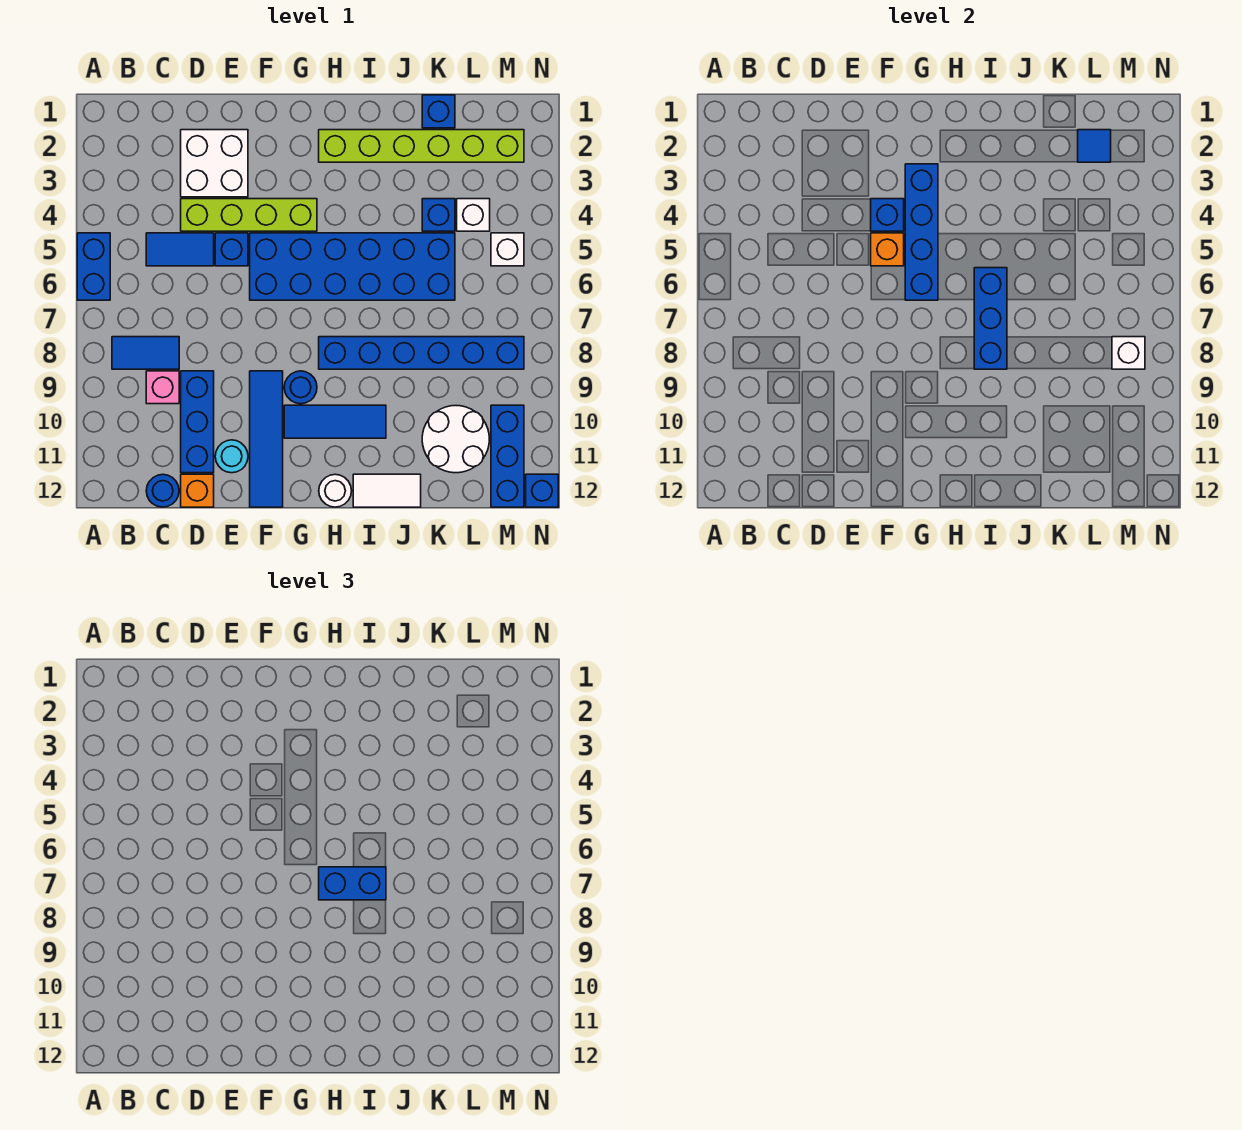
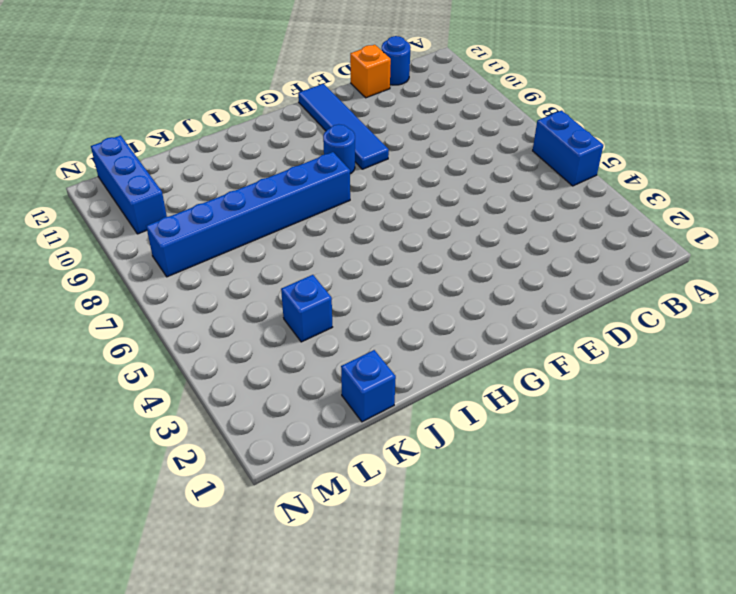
none -> blue 1x2 tile [112,337,179,369]
none -> blue 1x2 tile [146,233,214,266]
none -> pink 1x1 brick [146,371,179,404]
none -> white 2x2 brick [181,130,248,197]

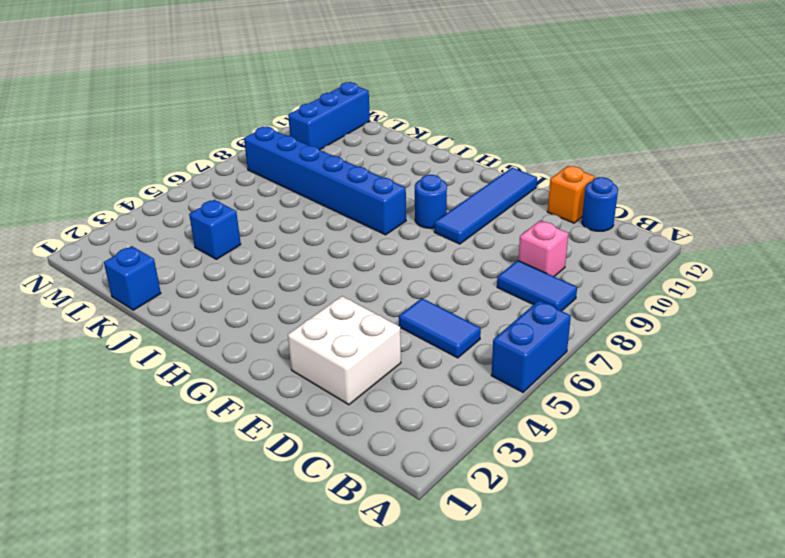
none -> lime 1x4 brick [181,199,317,231]
none -> blue 1x3 brick [181,371,214,473]
none -> blue 1x1 brick [215,233,248,266]
none -> cyan 1x1 round brick [215,440,248,473]

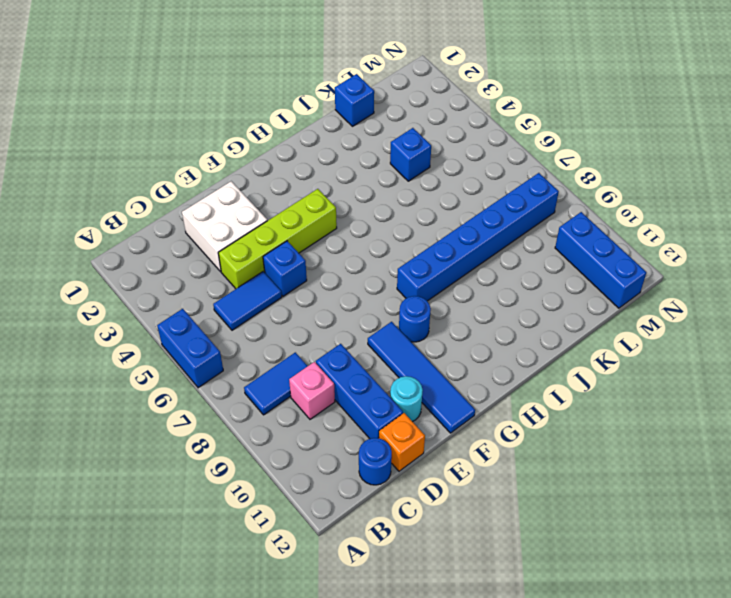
none -> blue 2x6 brick [250,233,455,300]
none -> blue 1x3 tile [284,405,386,438]
none -> lime 1x6 brick [319,130,524,162]
none -> white 1x1 round brick [319,474,352,507]

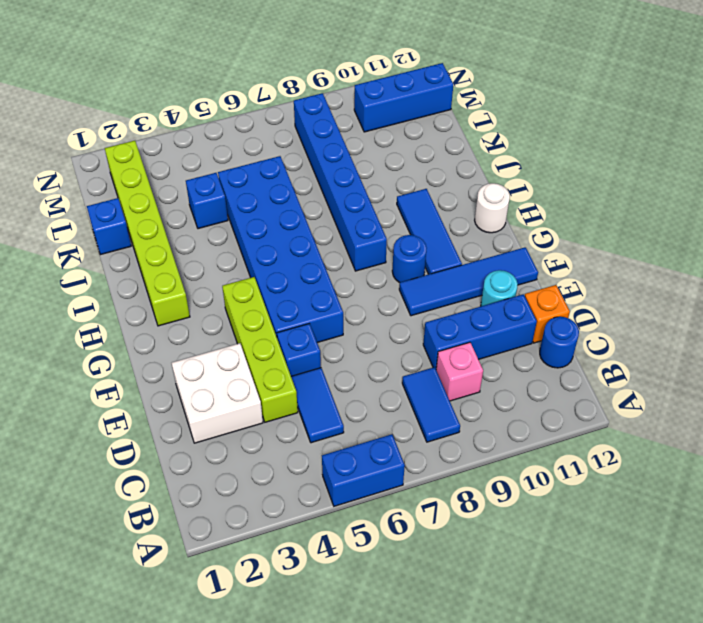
none -> white 1x2 tile [353,474,421,507]
none -> white 2x2 round brick [422,406,489,473]
none -> white 1x1 brick [457,199,490,231]
none -> white 1x1 brick [491,233,524,266]

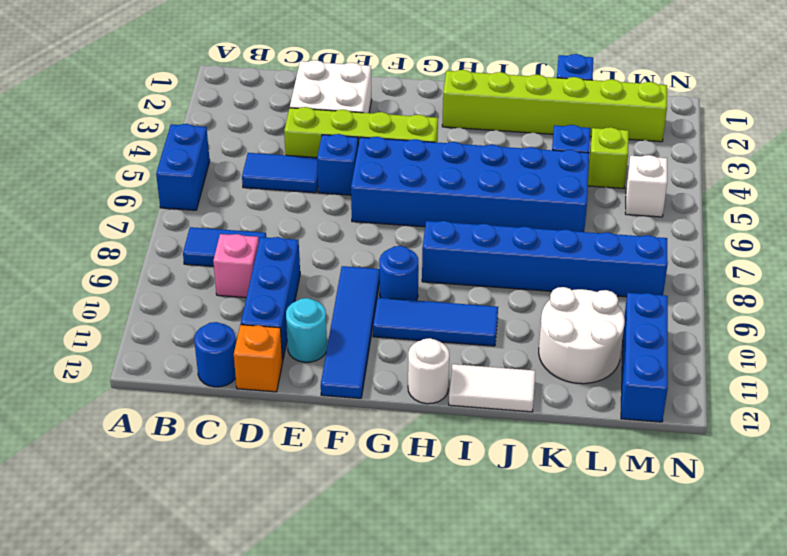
lime 1x1 brick [588,127,629,189] -> white 1x1 brick [457,199,490,231]
none -> blue 1x1 brick [526,474,558,507]
none -> blue 1x1 brick [871,199,904,231]
none -> orange 1x1 brick [871,233,904,266]
none -> blue 1x4 brick [905,164,938,300]

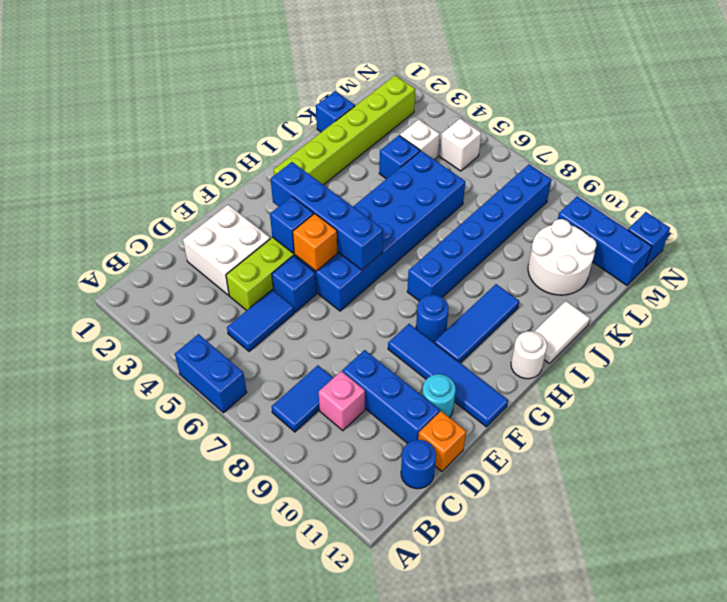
none -> blue 1x3 brick [974,268,1007,369]
none -> blue 1x1 tile [1078,130,1111,162]
none -> white 1x1 brick [1112,337,1145,369]
none -> blue 1x2 brick [319,867,386,900]

